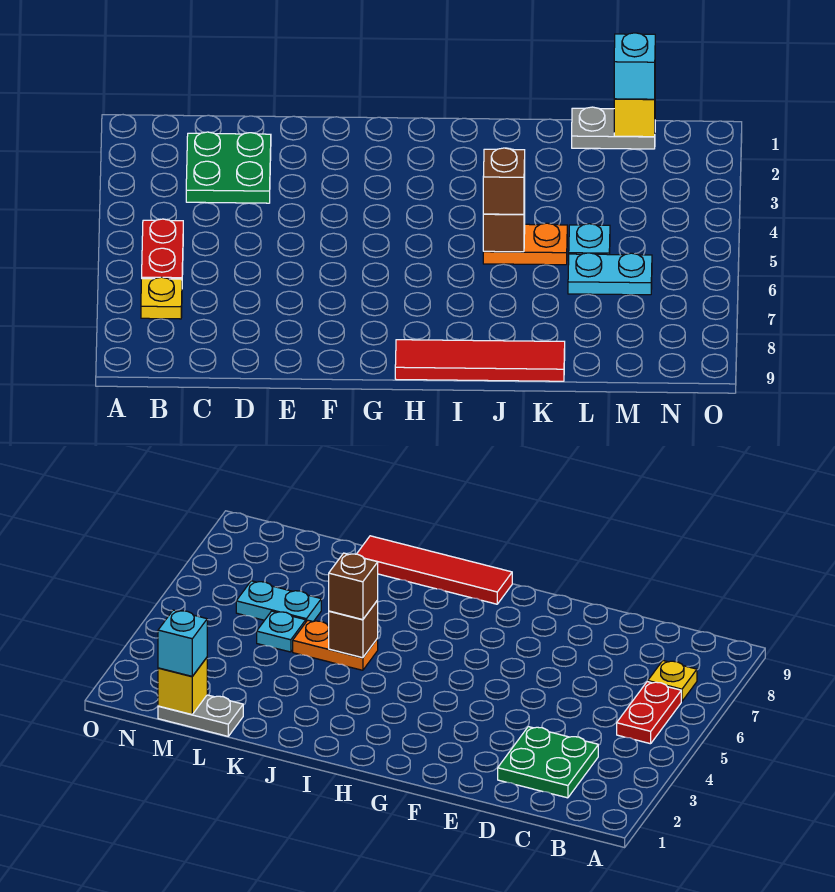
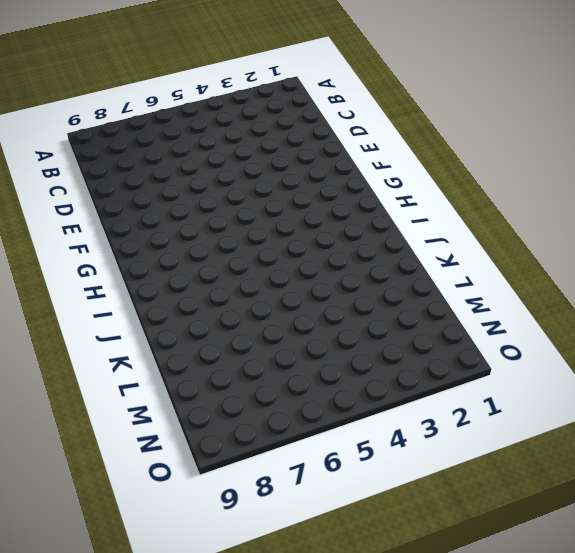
none -> red 1x2 plate [142,219,183,279]
none -> yellow 1x1 plate [141,277,182,319]
none -> green 2x2 plate [186,132,271,203]

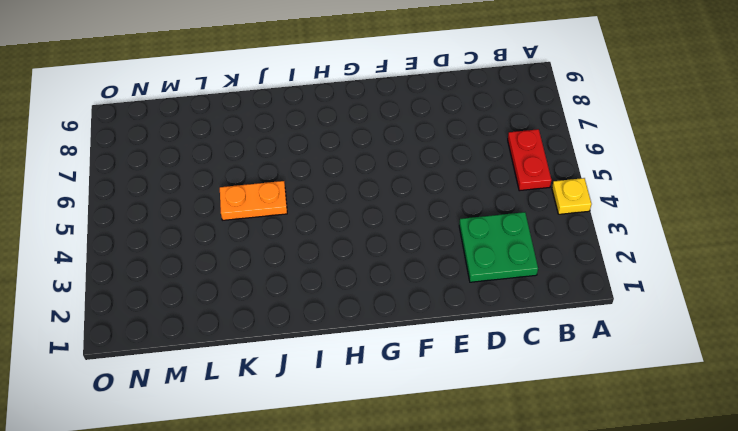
yellow 1x1 plate [552,178,592,214] -> yellow 1x1 plate moved to [141,277,182,319]
none -> red 1x4 tile [395,340,565,381]
none -> grey 1x2 plate [572,107,655,149]
none -> cyan 1x1 plate [569,224,610,255]

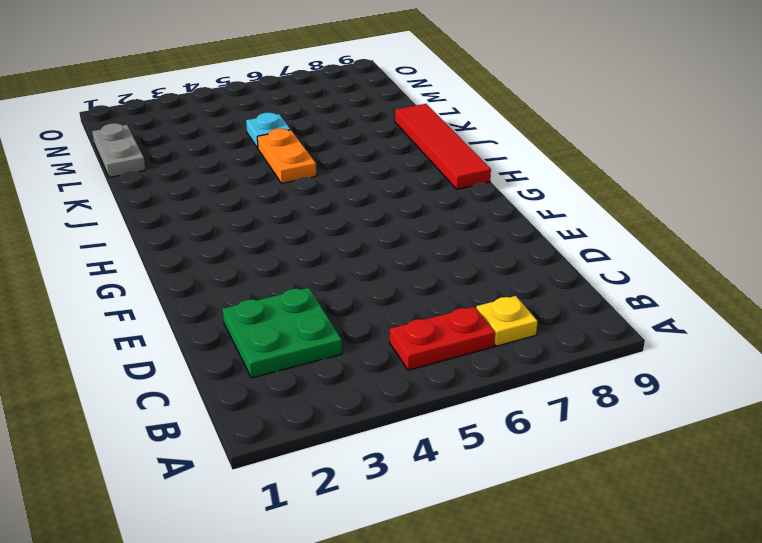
none -> cyan 1x2 plate [568,253,652,295]
none -> brown 1x1 brick [483,197,525,252]
none -> yellow 1x1 brick [614,99,655,137]

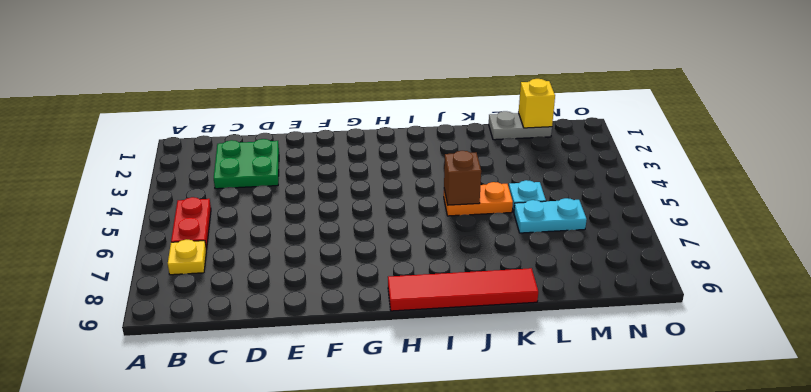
none -> brown 1x1 brick [483,148,525,214]
none -> cyan 1x1 brick [614,33,655,99]

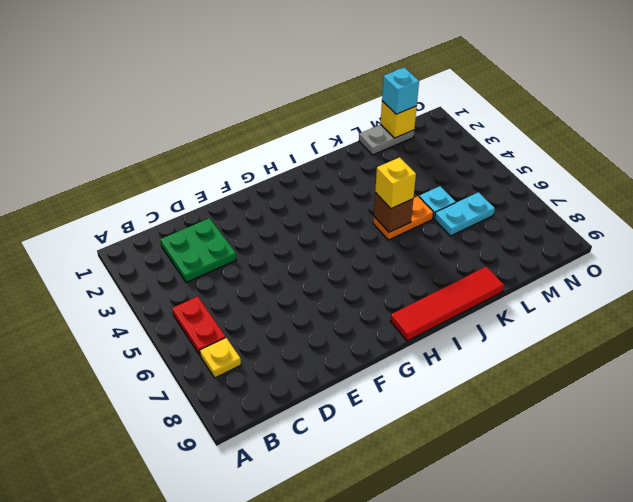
yellow 1x1 brick [375,157,416,209] -> brown 1x1 brick [483,148,525,214]

